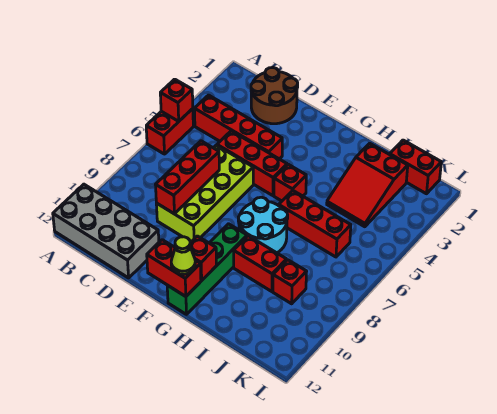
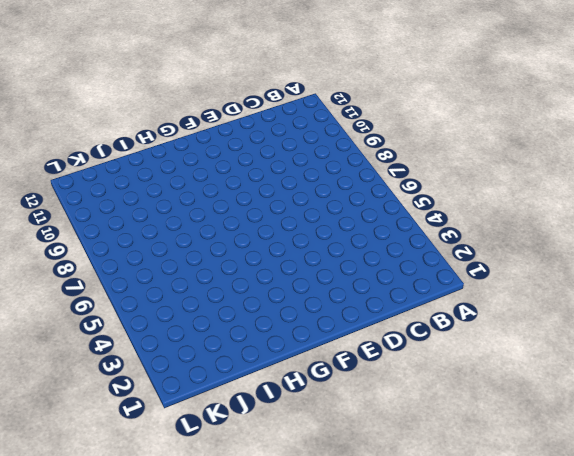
none -> red 1x2 brick [146,109,193,154]
none -> grey 2x4 brick [53,184,159,278]
none -> red 1x4 brick [194,95,282,159]

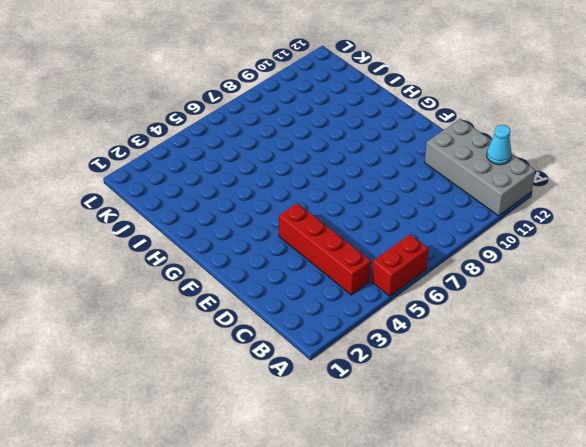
cyan 1x1 cone [487,125,512,165] -> none
none -> brown 2x2 round brick [251,68,298,124]
none -> red 1x3 brick [217,131,287,196]
none -> lime 2x4 brick [156,145,253,242]

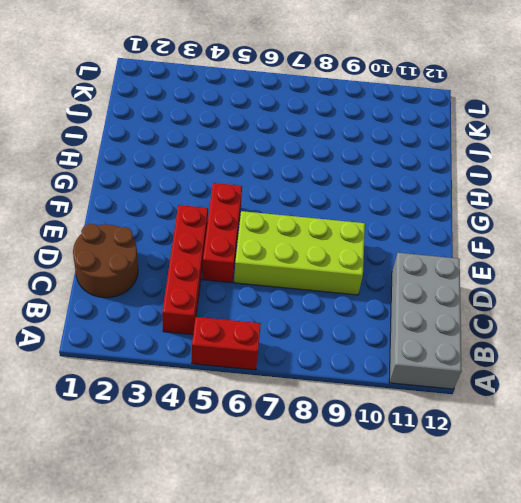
none -> red 1x1 brick [274,164,306,201]
none -> cyan 2x2 round brick [238,197,288,253]
none -> green 1x4 brick [167,224,247,314]

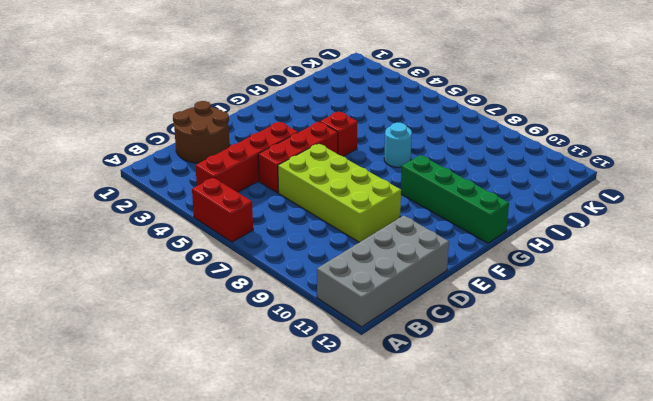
cyan 1x1 round brick [384,123,412,167] -> cyan 2x2 round brick [238,197,288,253]
none -> red 1x3 brick [279,191,351,257]
none -> red 1x2 brick [234,236,287,292]
none -> red 2x3 slope [327,143,408,227]

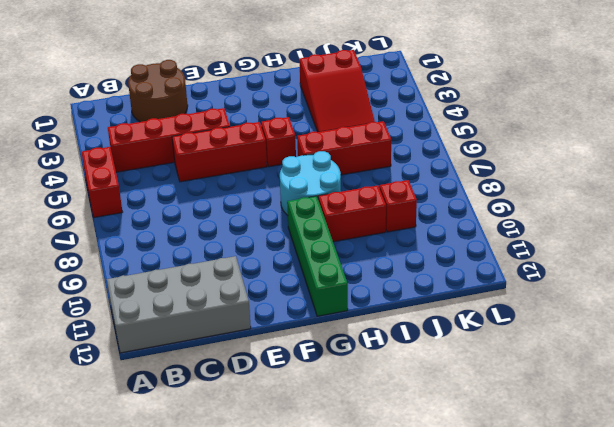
none -> lime 2x4 brick [156,145,253,242]
none -> red 1x2 brick [390,140,441,194]
none -> red 1x1 brick [160,79,193,121]

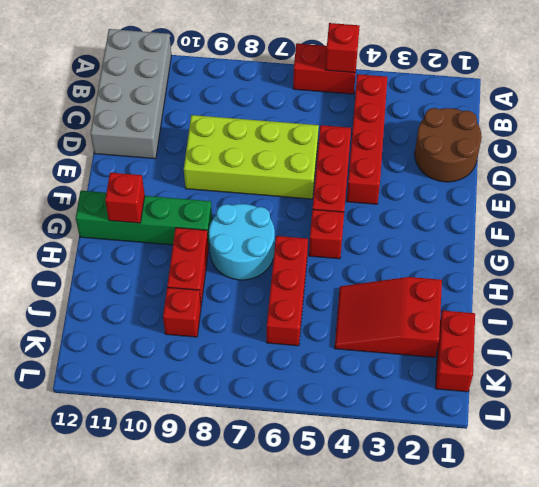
none -> red 1x3 brick [156,141,219,214]
none -> red 1x2 brick [147,240,201,297]
none -> lime 1x1 cone [171,237,195,274]

